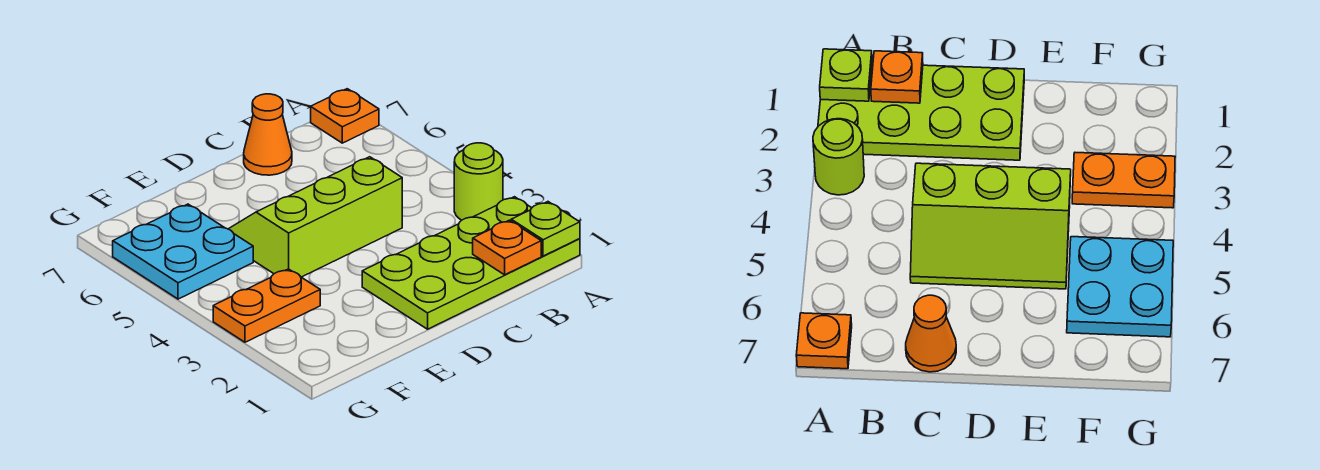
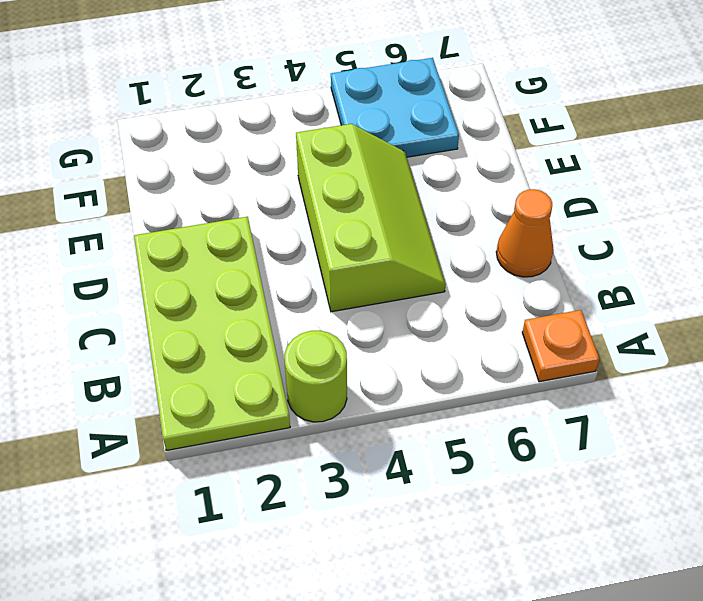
none -> orange 1x2 plate [213,269,320,342]
none -> lime 1x1 plate [511,202,580,256]

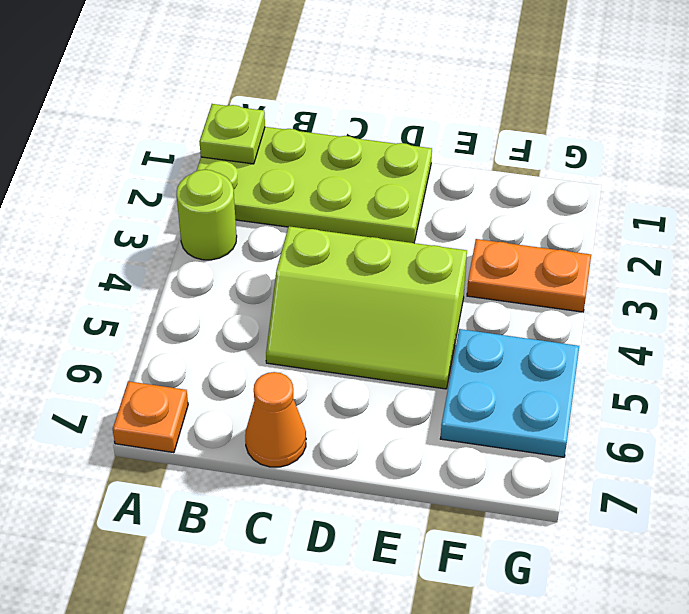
none -> orange 1x1 plate [473,220,541,275]

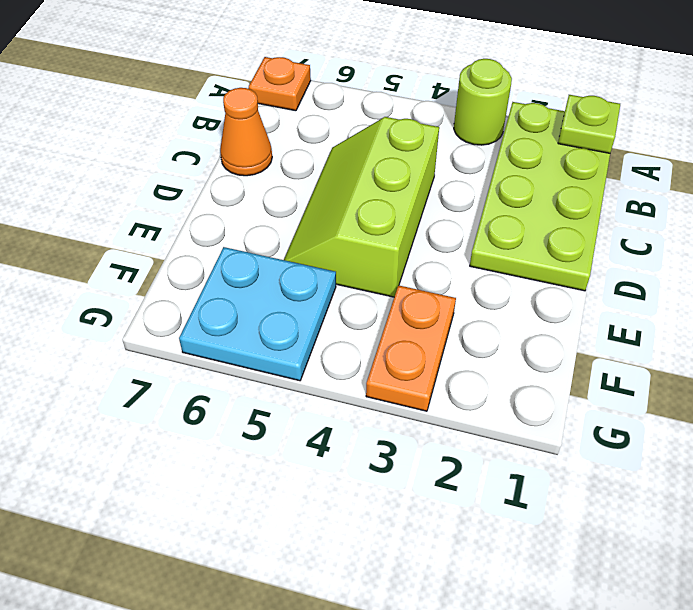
none -> orange 1x1 plate [473,220,541,275]

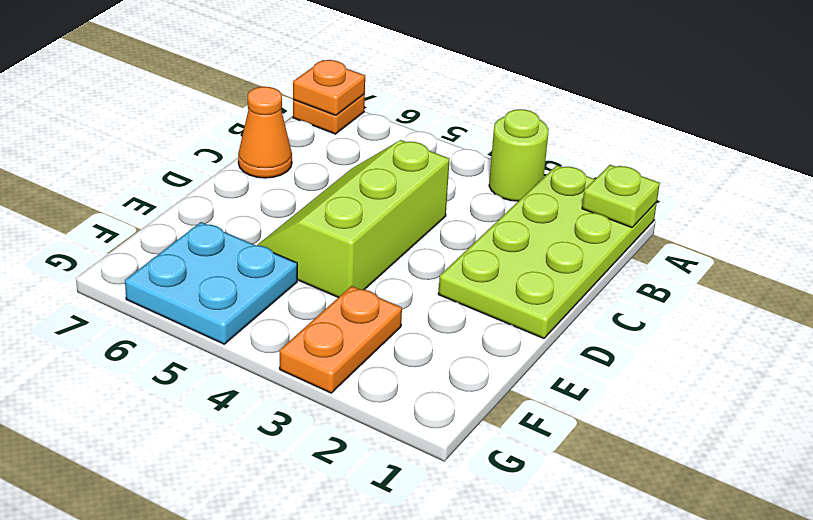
orange 1x1 plate [293,60,365,115] -> orange 1x1 plate moved to [473,220,541,275]

